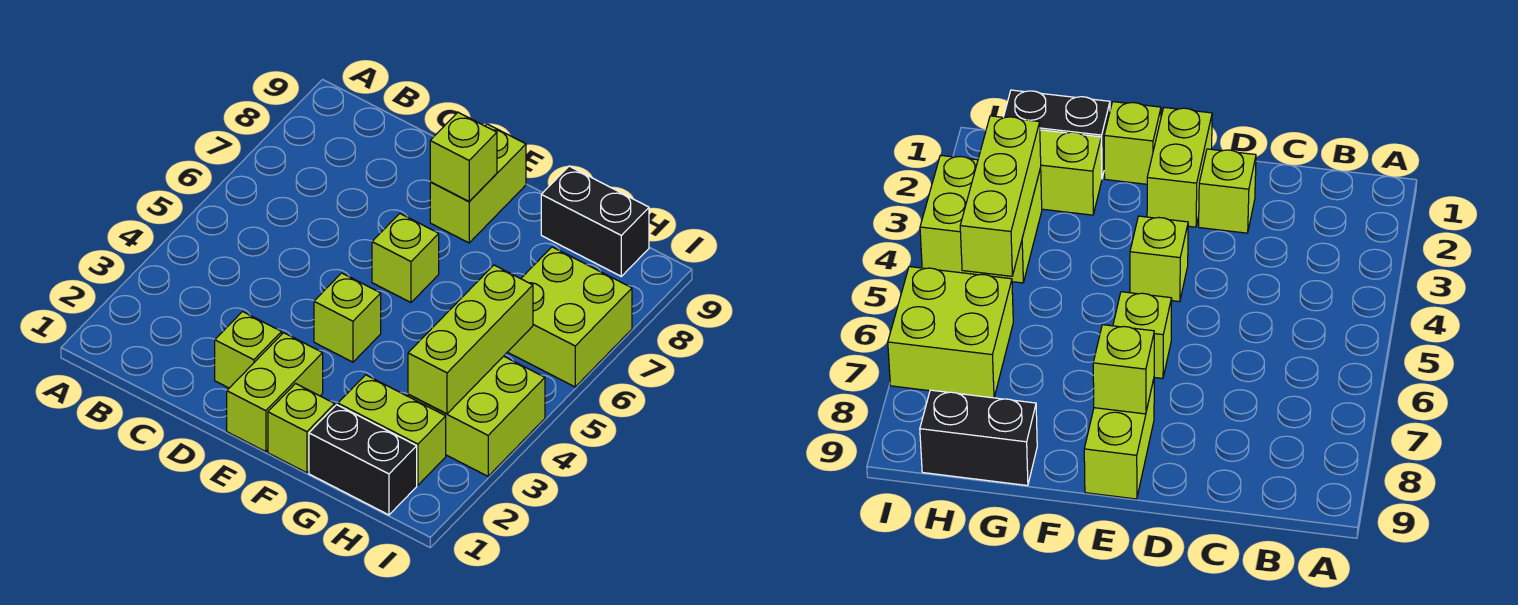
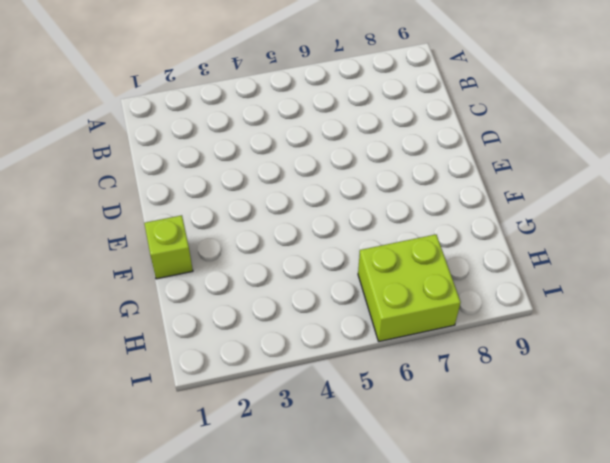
none -> lime 1x1 brick [215,312,282,388]
none -> lime 1x2 brick [227,333,323,452]
none -> lime 1x1 brick [314,273,381,362]

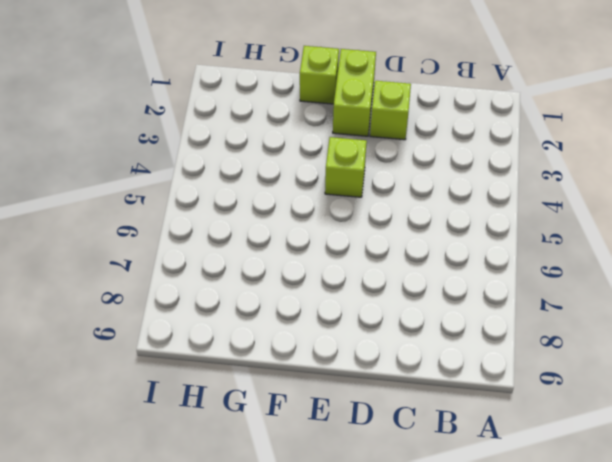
none -> lime 1x1 brick [372,214,439,302]
none -> lime 1x2 brick [430,124,526,243]
none -> black 1x2 brick [309,405,417,515]

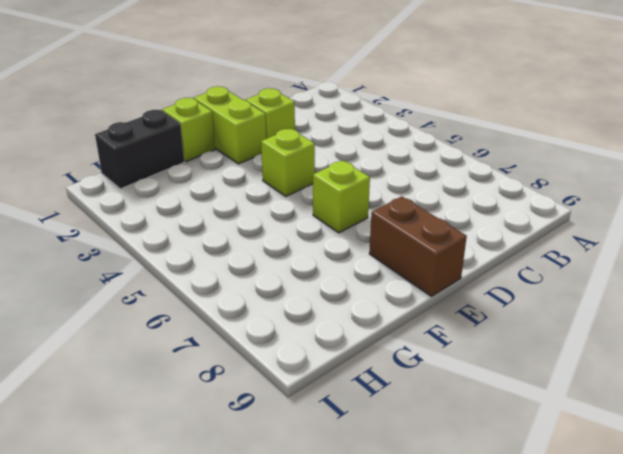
brown 1x2 brick [369,196,467,296] -> lime 1x2 brick [430,124,526,243]
none -> lime 1x2 brick [338,375,446,485]
none -> black 1x2 brick [541,166,649,276]
none -> lime 2x2 brick [408,356,545,476]

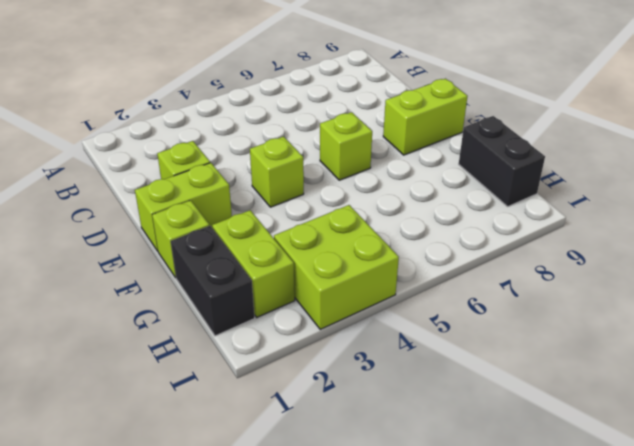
none -> lime 2x2 brick [508,247,632,387]
none -> lime 1x1 brick [430,112,497,201]
none -> lime 1x3 brick [408,265,533,414]

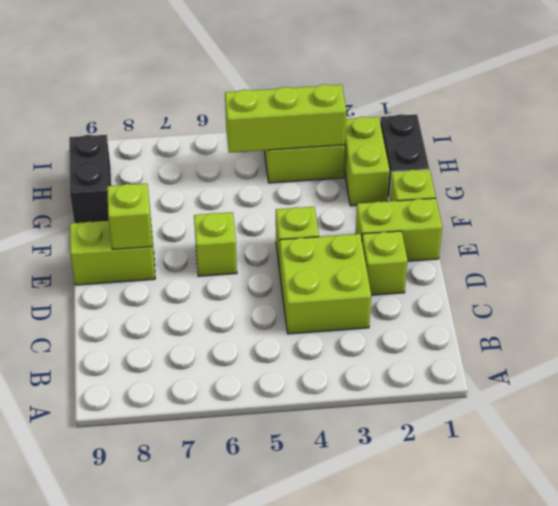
lime 2x2 brick [280,234,371,334] -> lime 2x2 brick moved to [508,247,632,387]

